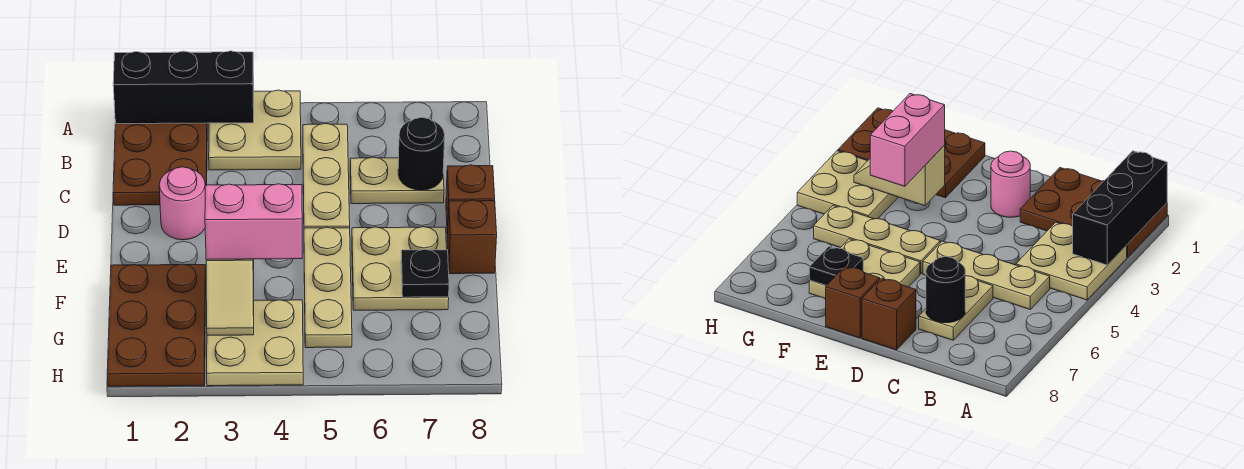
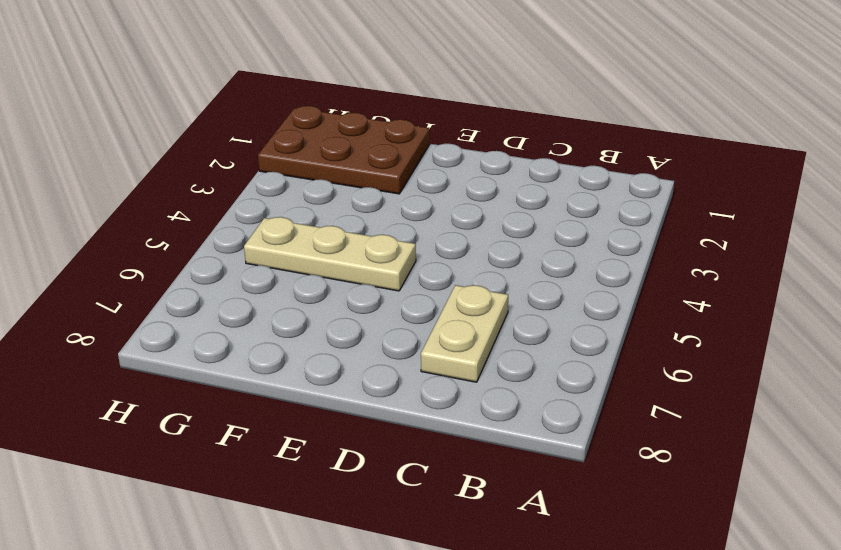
none -> brown 2x3 plate [113,123,207,205]
none -> tan 2x2 plate [209,90,301,170]
none -> tan 1x3 plate [303,123,350,228]

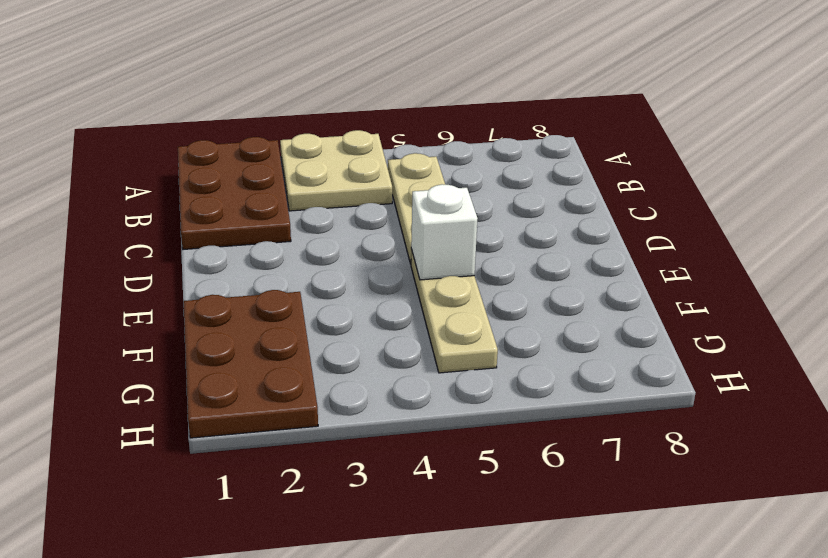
white 1x1 brick [411,184,478,280] -> none
none -> tan 1x2 plate [350,157,444,204]
none -> pink 1x1 round brick [159,167,205,240]
none -> brown 1x1 brick [446,165,495,238]

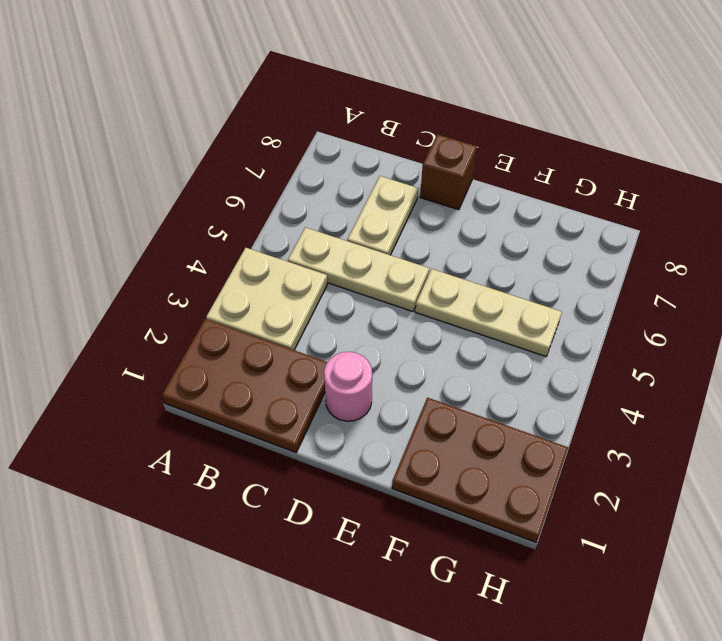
none -> tan 2x2 plate [352,227,449,310]
none -> brown 1x1 brick [447,200,497,274]
none -> tan 2x2 plate [207,300,303,386]

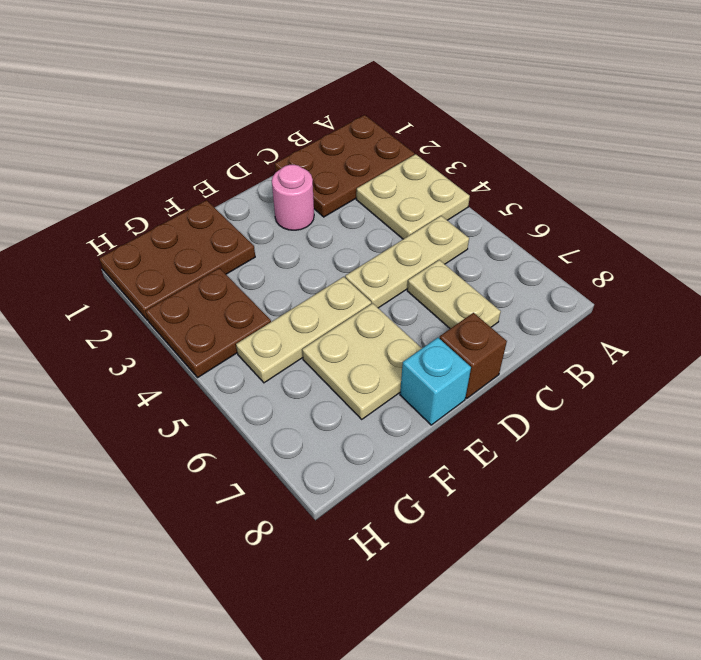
cyan 1x1 brick [400,338,471,425] -> brown 1x1 brick [447,200,497,274]
brown 2x2 plate [145,268,271,378] -> tan 2x2 plate [207,300,303,386]
none -> black 1x3 brick [113,51,254,124]
none -> black 1x1 round brick [398,117,445,190]
none -> tan 1x2 slope [206,259,254,335]

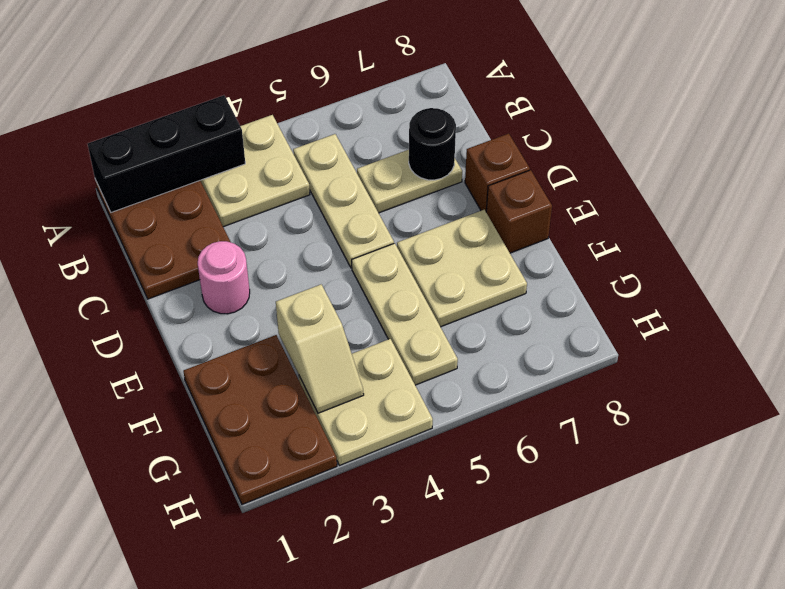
none -> black 1x1 plate [401,250,449,297]
none -> pink 1x2 brick [205,184,302,259]

